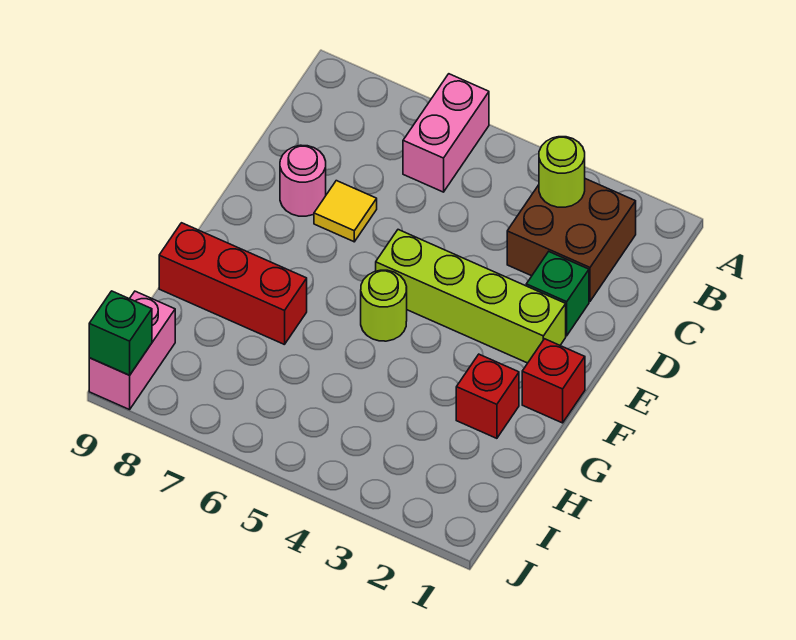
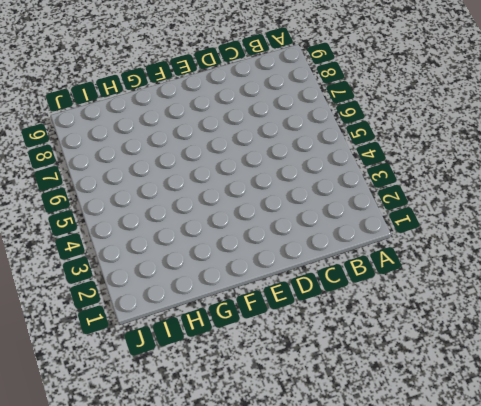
none -> pink 1x2 brick [403,74,489,192]
none -> brown 2x2 brick [507,179,636,301]
none -> green 1x1 brick [526,252,589,336]

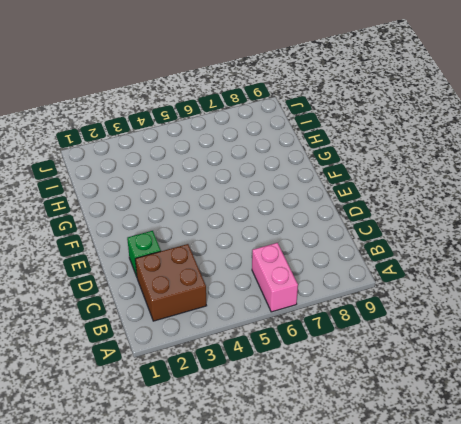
none -> yellow 1x1 tile [314,181,377,242]
none -> pink 1x1 round brick [280,145,326,216]
none -> lime 1x4 brick [376,230,566,363]

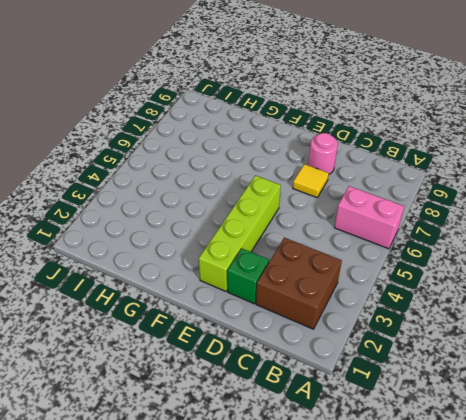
none -> red 1x1 brick [522,339,585,423]
none -> lime 1x1 round brick [361,270,407,341]
none -> red 1x1 brick [456,354,519,438]

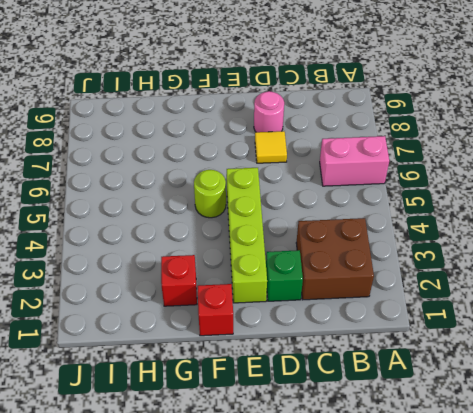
none -> red 1x3 brick [159,223,307,345]
none -> pink 1x2 brick [89,291,175,410]
none -> lime 1x1 round brick [539,137,585,207]

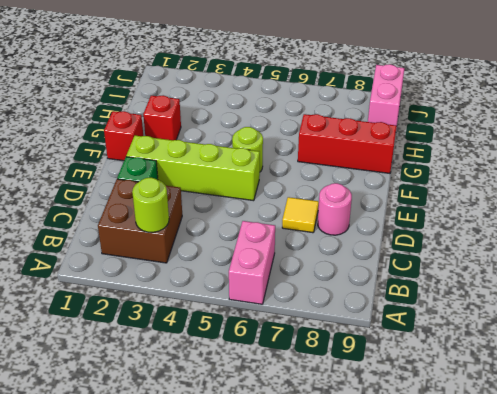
none -> green 1x1 brick [89,291,152,375]

